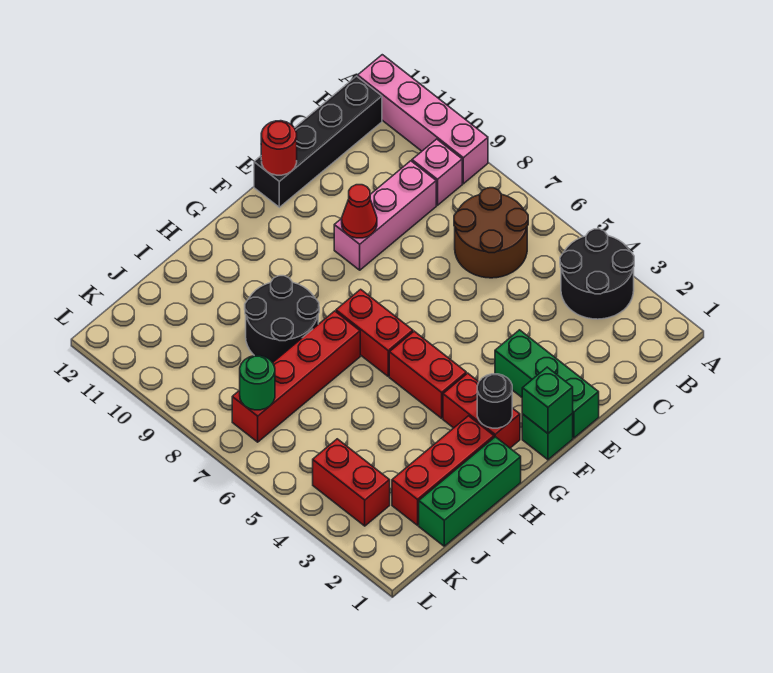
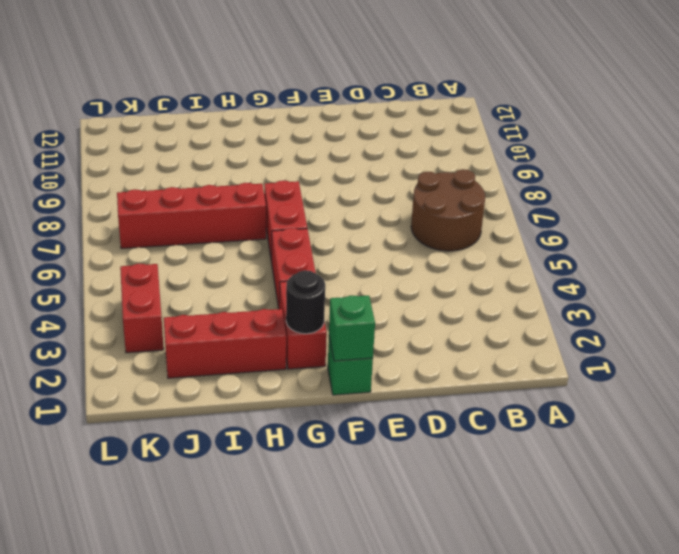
none -> black 2x2 round brick [560,229,634,319]
none -> pink 1x4 brick [358,55,488,184]
none -> pink 1x1 brick [412,139,462,205]

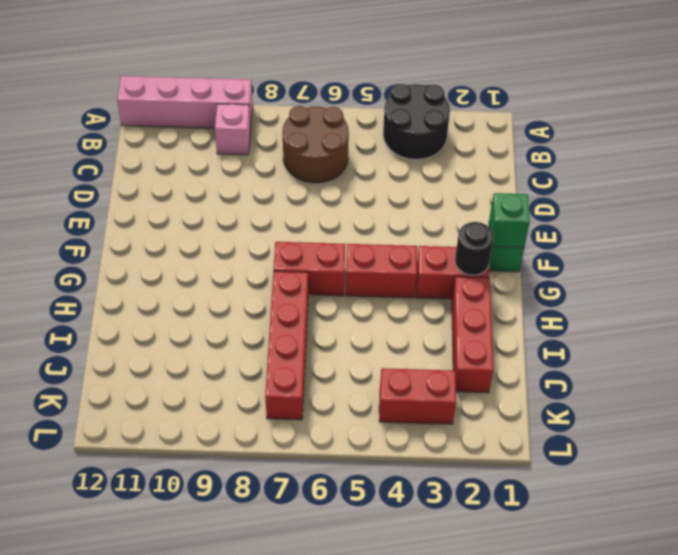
none -> black 1x4 brick [254,76,382,207]
none -> pink 1x3 brick [334,161,436,270]
none -> green 1x3 brick [495,330,599,438]

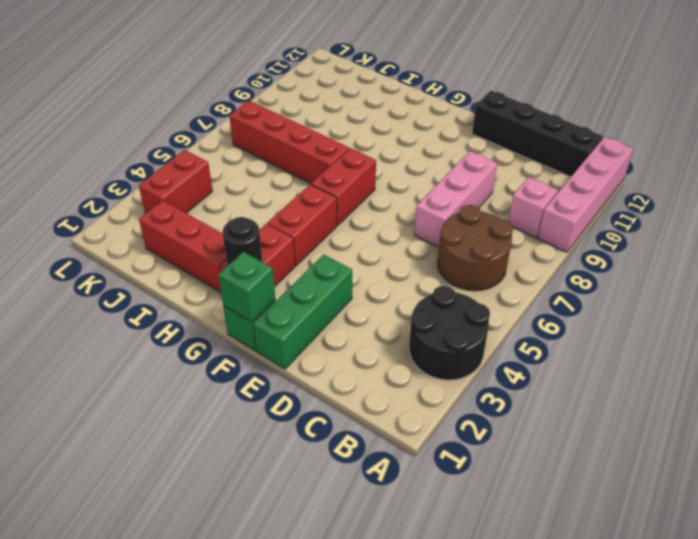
pink 1x3 brick [414,151,497,247] -> pink 1x3 brick turned to [334,161,436,270]
none -> green 1x3 brick [419,437,521,546]
none -> black 2x2 round brick [245,276,319,363]
none -> red 1x1 cone [342,185,377,238]

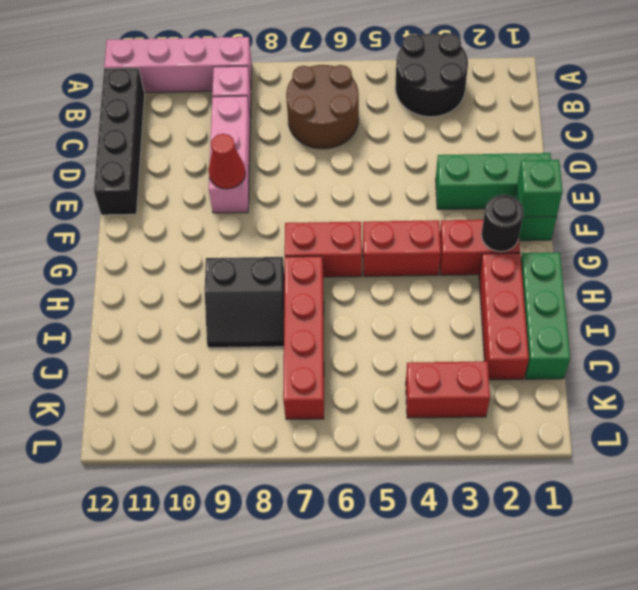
black 2x2 slope [205,257,285,348] -> black 2x2 round brick [245,276,319,363]
none -> red 1x1 round brick [261,121,297,175]
none -> green 1x1 round brick [240,356,275,410]

